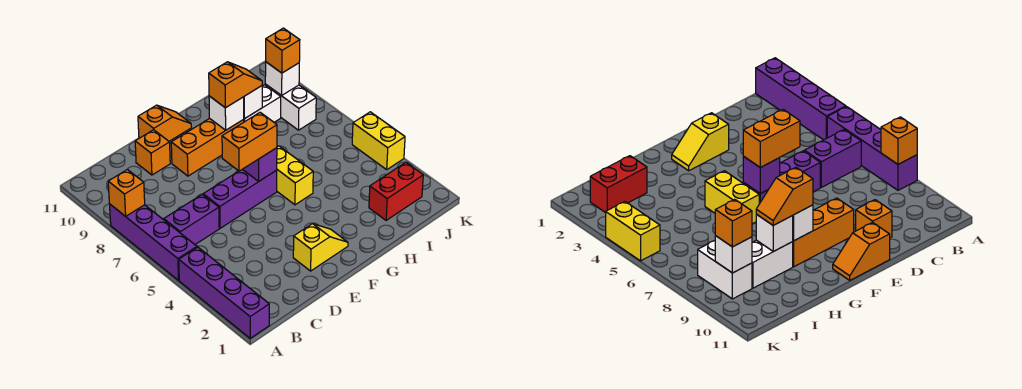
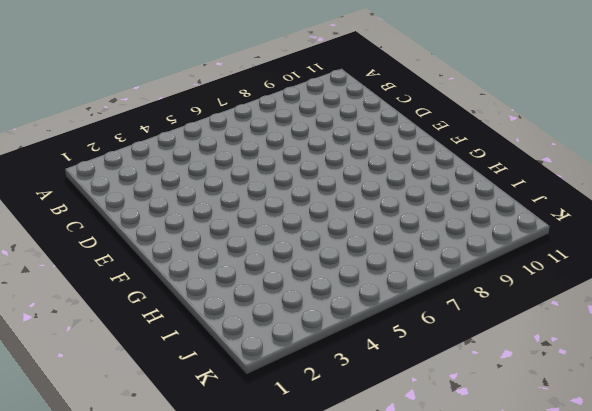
none -> purple 1x4 brick [179,247,269,338]
none -> purple 1x4 brick [110,204,197,280]
none -> purple 1x2 brick [164,194,219,244]

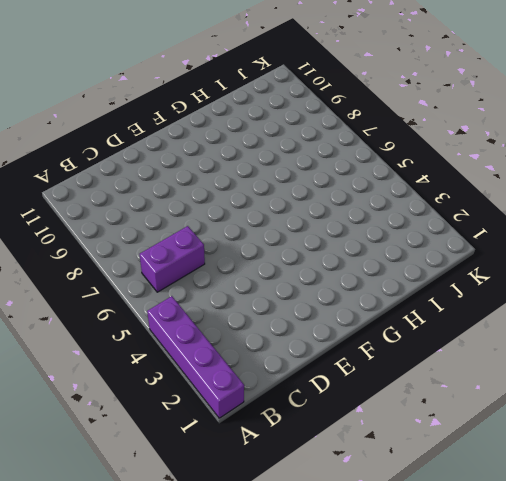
none -> purple 1x4 brick [110,204,197,280]
none -> purple 1x3 brick [203,169,277,228]
none -> orange 1x1 brick [135,130,170,175]

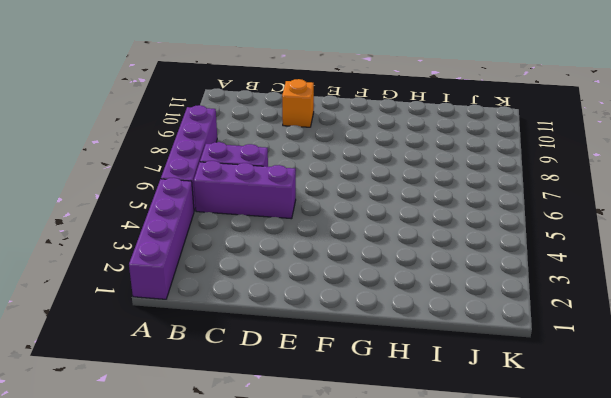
purple 1x3 brick [194,161,296,219] -> purple 1x3 brick moved to [203,169,277,228]
none -> yellow 1x2 slope [293,224,348,271]
none -> orange 1x3 brick [171,118,244,176]
none -> orange 1x2 slope [138,105,191,141]

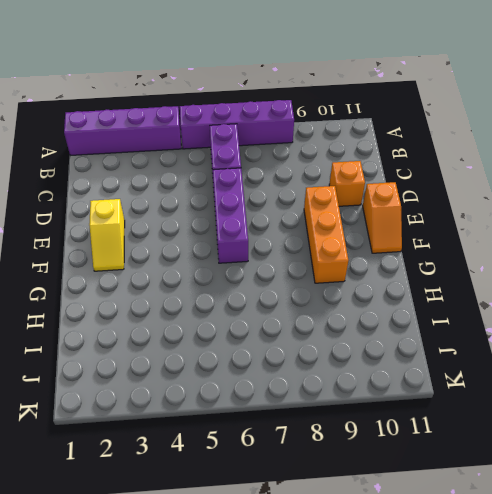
none -> yellow 1x2 brick [277,146,313,205]
none -> white 1x2 brick [243,85,281,122]
none -> red 1x2 brick [369,162,423,220]

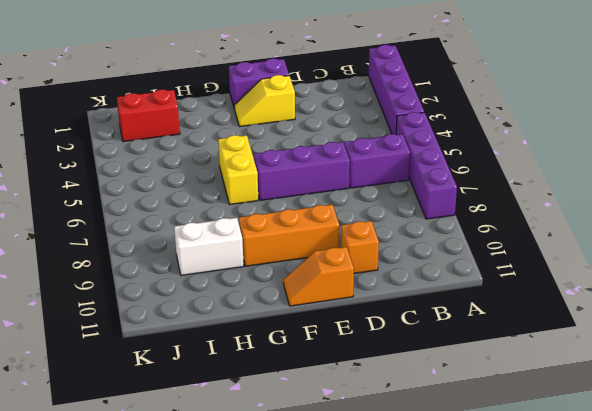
purple 1x2 brick [229,59,289,109] -> none
none -> white 1x2 brick [265,84,316,130]
none -> yellow 1x2 brick [352,112,405,169]
none -> orange 1x1 brick [108,169,145,216]

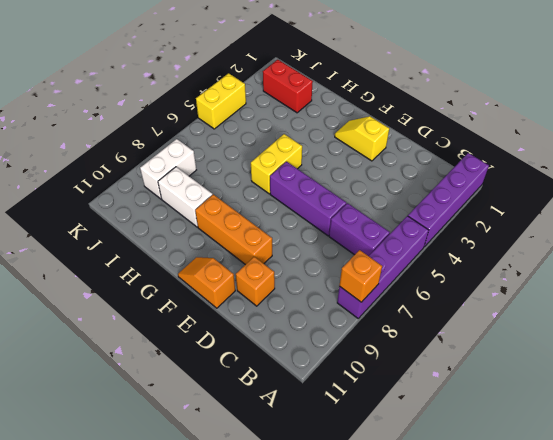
none -> purple 1x1 brick [243,148,277,181]
none -> white 1x1 brick [209,96,244,130]
none -> white 1x1 brick [244,86,262,119]

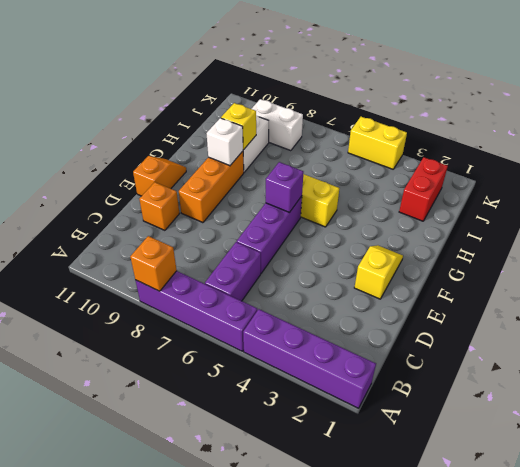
yellow 1x1 brick [221,103,256,150] -> white 1x1 brick [244,86,262,119]
none -> white 1x1 brick [265,62,299,96]
none -> orange 1x2 brick [222,112,277,171]
none -> orange 1x2 slope [209,62,262,108]

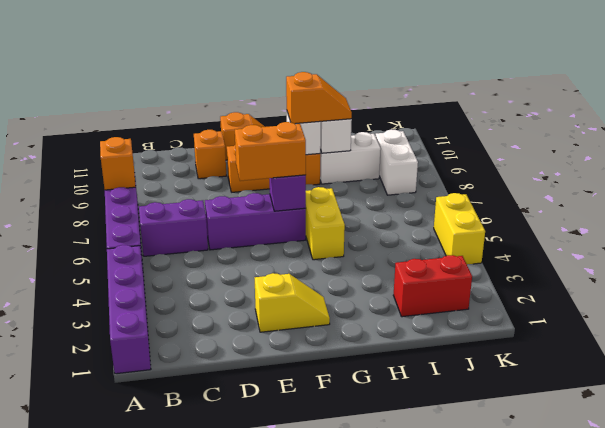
none -> white 1x1 brick [265,62,299,96]
none -> orange 1x1 brick [266,28,300,73]

